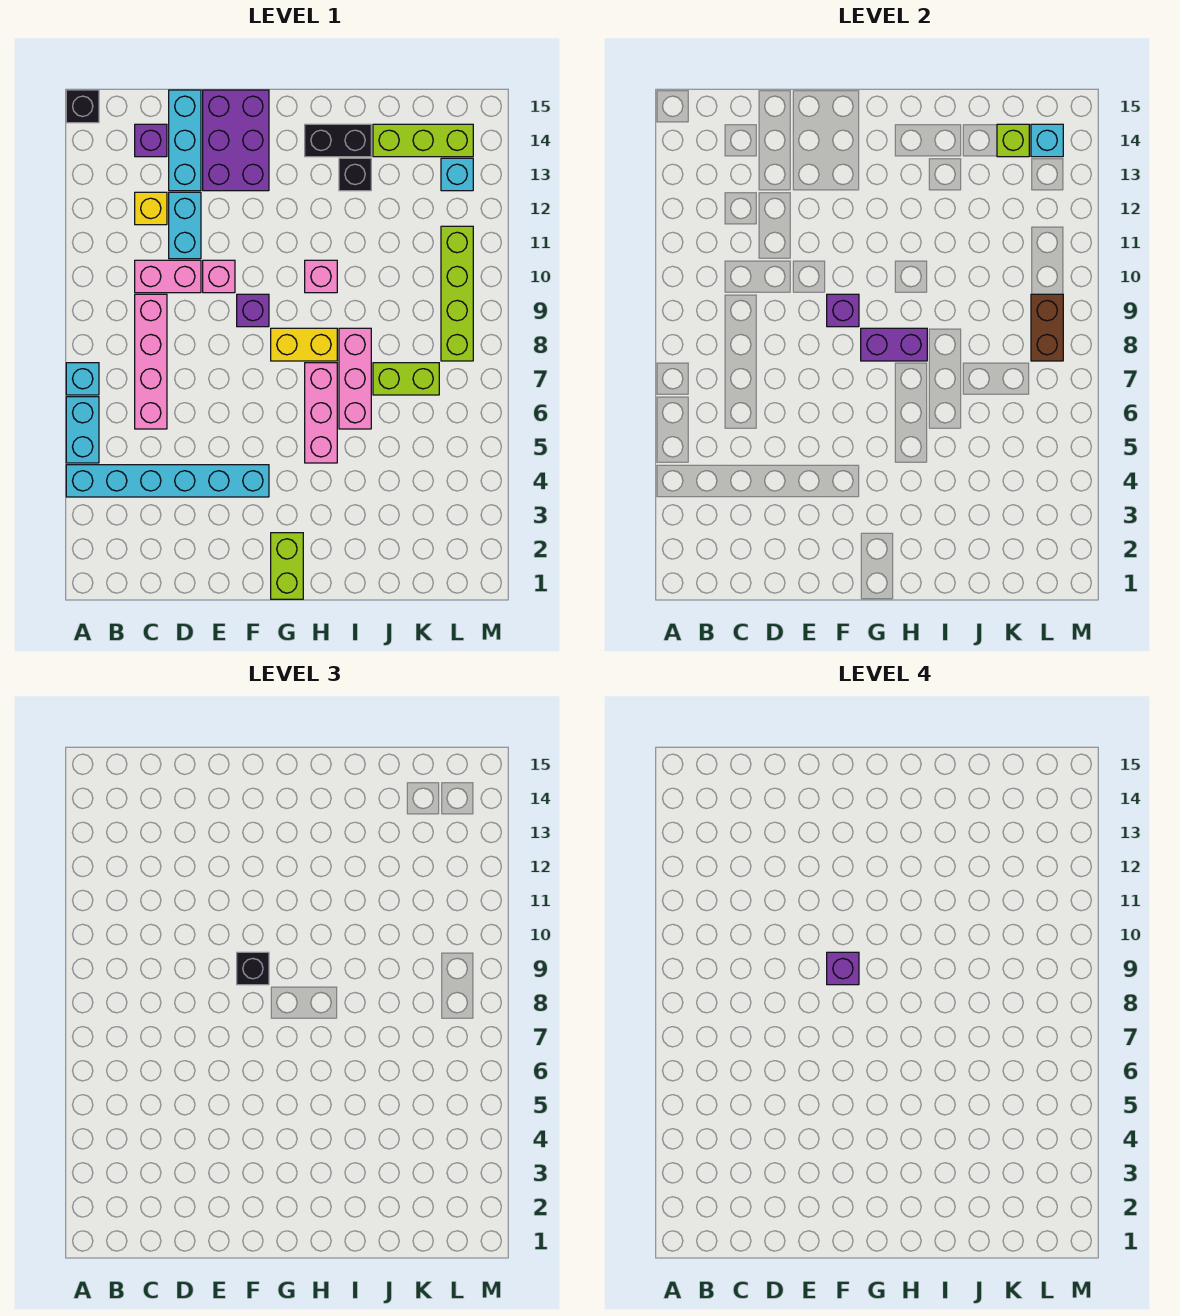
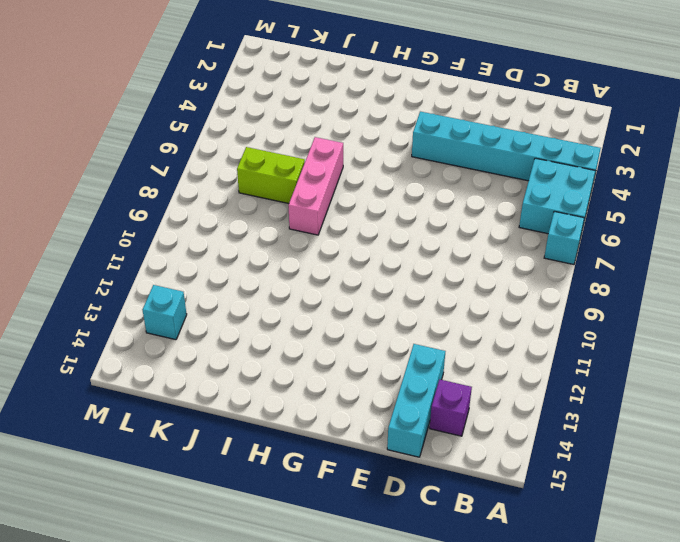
cyan 2x2 brick [519,158,595,234] -> cyan 1x2 brick [66,397,99,463]
none -> black 1x1 brick [66,90,99,123]
none -> pink 1x4 brick [135,294,167,429]
none -> pink 1x2 brick [135,260,201,293]
none -> yellow 1x1 brick [135,192,167,225]

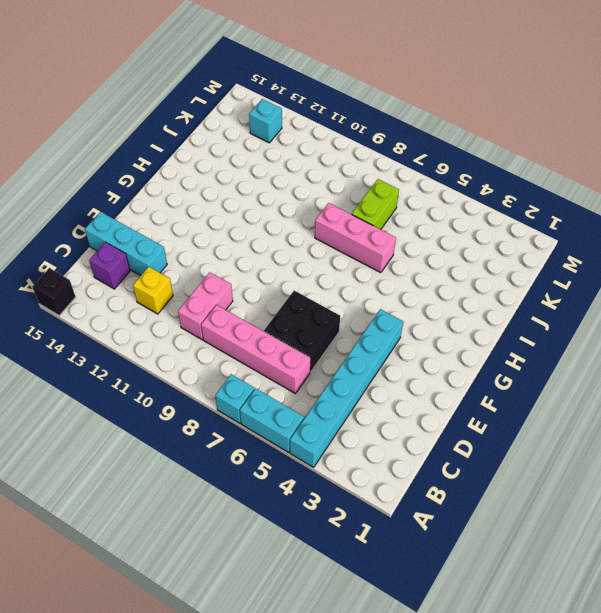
black 2x2 brick [264,291,340,372] -> none
none -> cyan 1x2 brick [169,192,201,259]
none -> pink 1x1 brick [203,260,235,293]
none -> purple 2x3 brick [203,90,269,191]
none -> purple 1x1 brick [237,294,269,327]

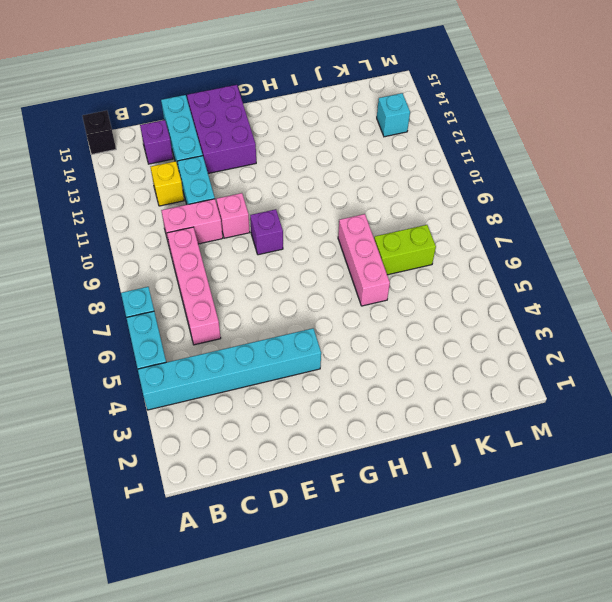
none -> lime 1x2 brick [271,533,303,599]
none -> yellow 1x2 brick [271,328,337,361]
none -> pink 1x3 brick [305,363,337,463]
none -> pink 1x1 brick [305,260,337,293]

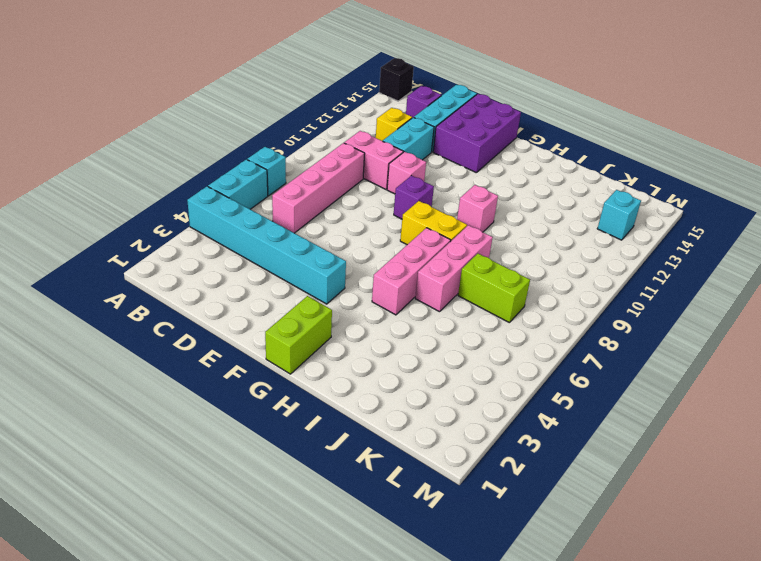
none -> black 1x2 brick [305,124,371,157]
none -> black 1x1 brick [339,158,371,191]
none -> lime 1x3 brick [373,124,473,157]
none -> lime 1x4 brick [441,226,473,361]

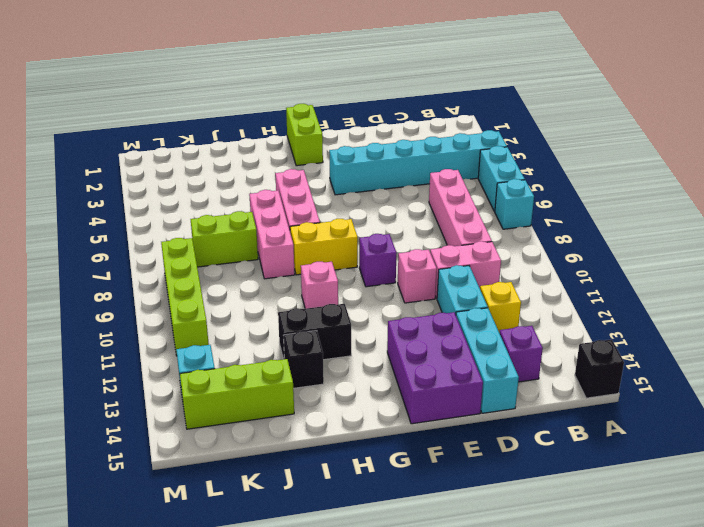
black 1x2 brick [278,304,351,360] -> black 1x2 brick moved to [305,124,371,157]
none -> purple 1x1 brick [827,294,859,327]
none -> purple 1x2 brick [861,328,927,361]
none -> lime 1x1 brick [997,124,1029,157]
none -> brown 1x2 brick [1031,294,1063,361]

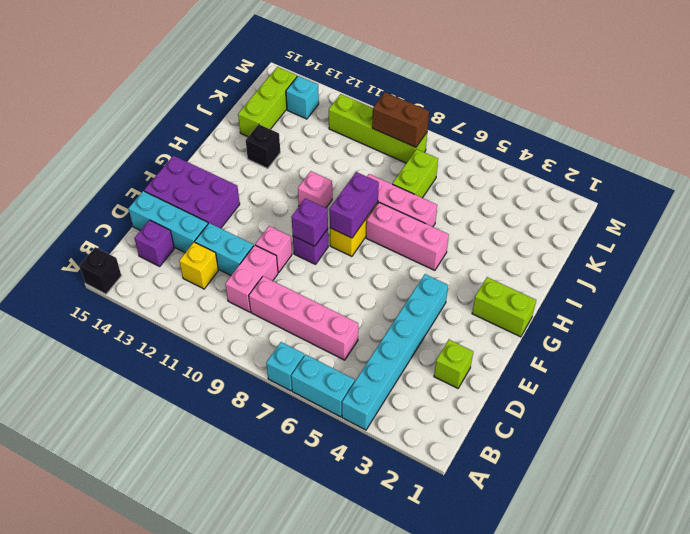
lime 1x1 brick [434,340,473,388] -> lime 1x1 brick moved to [997,124,1029,157]
none -> black 1x2 brick [305,124,371,157]
none -> cyan 1x1 brick [1031,124,1063,157]
none -> black 1x1 brick [237,952,269,985]
none -> purple 1x1 brick [827,952,859,985]

